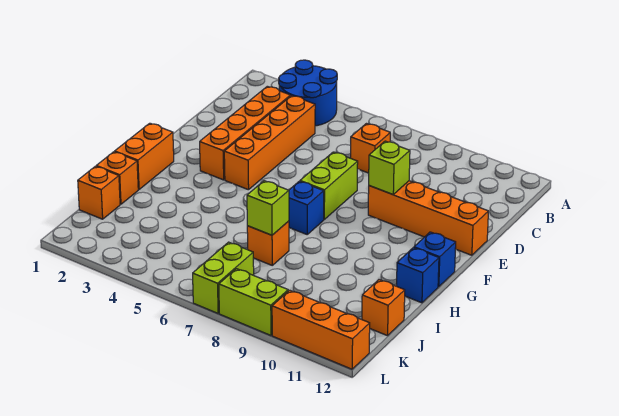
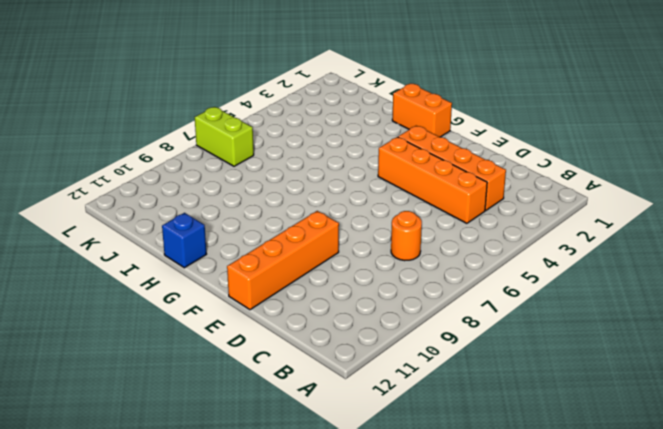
orange 1x1 round brick [391,211,422,261] -> orange 1x1 brick [351,124,390,173]
none -> blue 2x2 round brick [279,60,337,126]
none -> lime 1x2 brick [300,152,358,219]
none -> blue 1x1 brick [289,181,324,234]

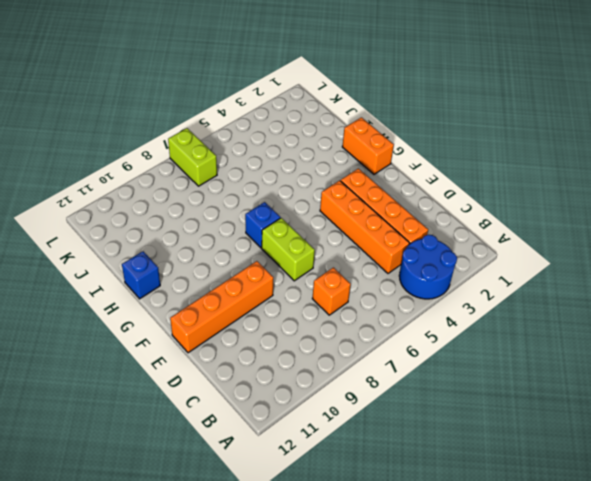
none -> blue 1x1 brick [414,232,456,287]
none -> orange 1x1 brick [96,152,138,204]
none -> orange 1x1 brick [247,221,289,265]

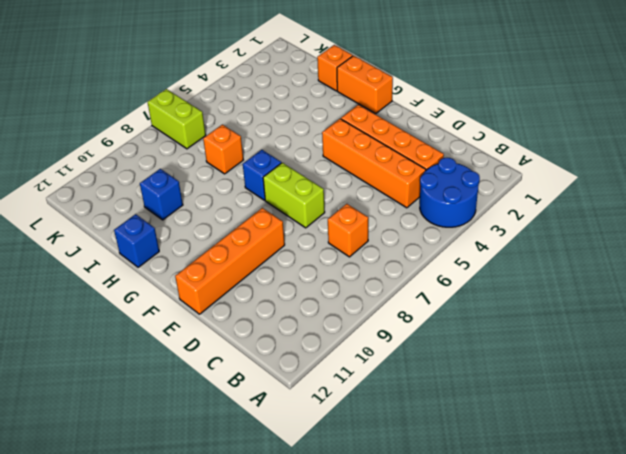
blue 1x1 brick [140,169,183,220] -> blue 1x1 brick moved to [414,232,456,287]
none -> orange 1x1 brick [78,166,120,219]
none -> orange 1x1 brick [362,280,405,336]
none -> lime 1x2 brick [219,269,288,335]

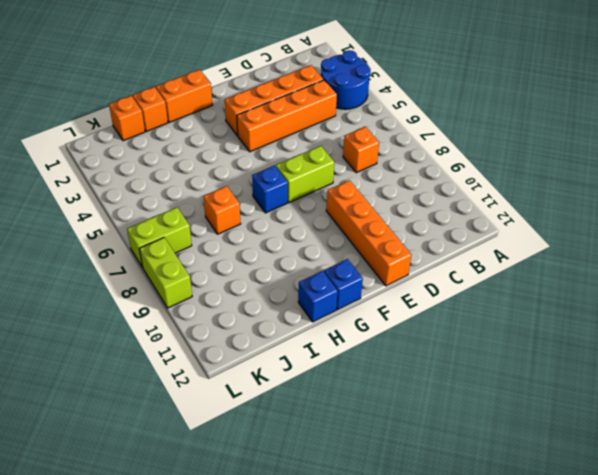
none -> orange 1x1 brick [362,280,405,336]
none -> orange 1x3 brick [272,290,370,369]
none -> lime 1x1 brick [369,141,410,194]

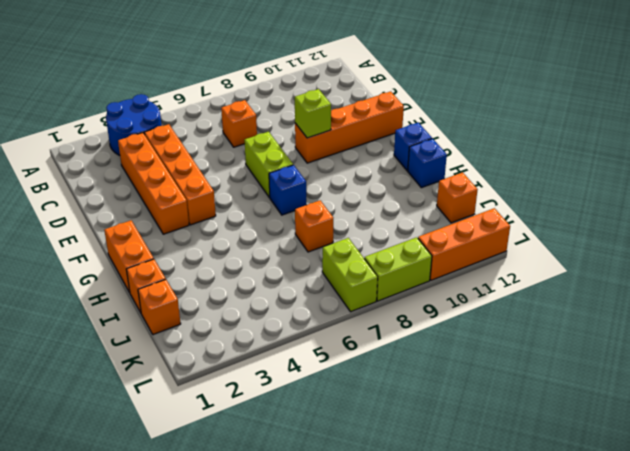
none -> lime 1x1 brick [247,181,289,235]

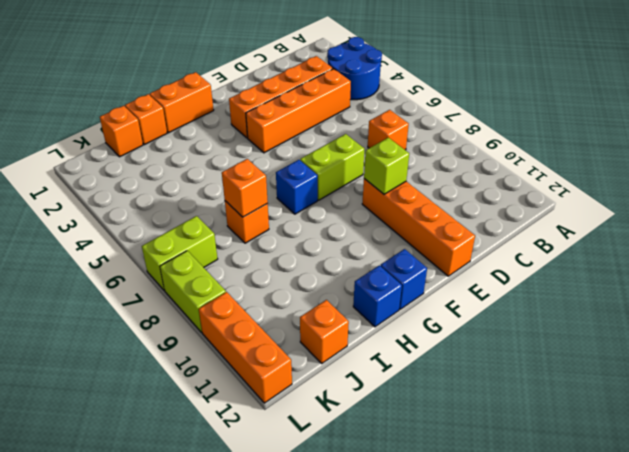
orange 1x1 brick [222,159,268,217] -> lime 1x1 brick [247,181,289,235]

